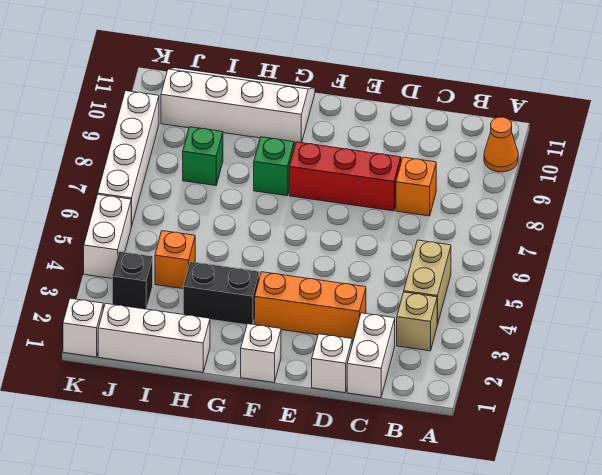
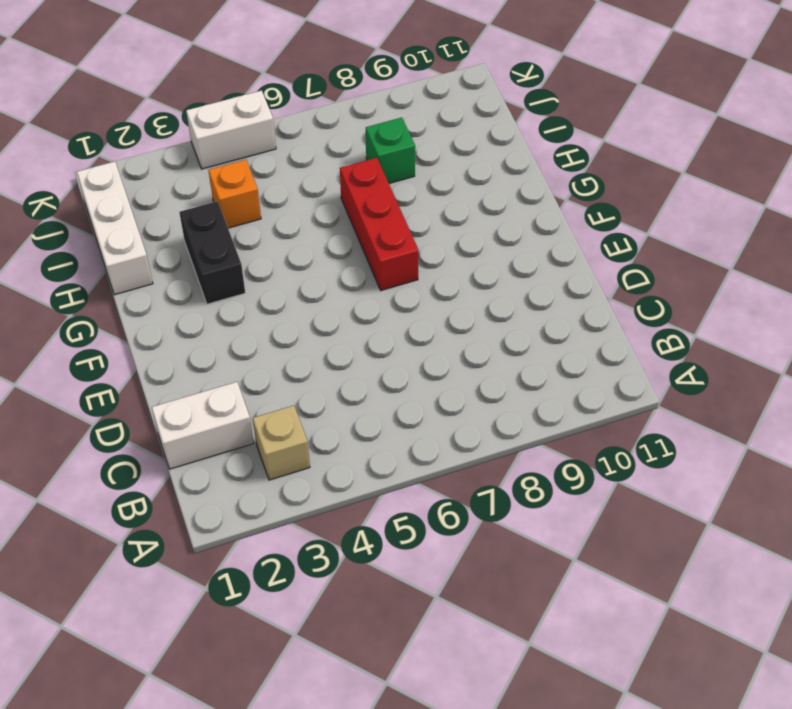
red 1x3 brick [340,158,419,290] -> red 1x3 brick moved to [289,142,401,211]
none -> orange 1x1 cone [484,117,518,172]
none -> tan 1x2 brick [404,240,451,325]
none -> orange 1x1 brick [396,157,436,216]

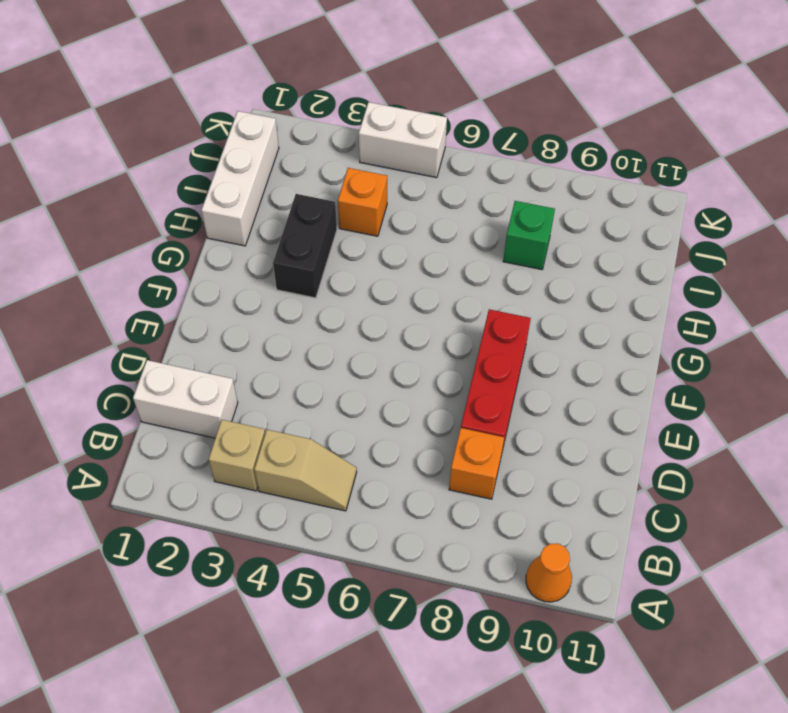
tan 1x2 slope [254,430,357,511] -> tan 1x2 brick [404,240,451,325]
none -> white 1x1 brick [312,334,352,393]
none -> orange 1x3 brick [255,272,366,340]
none -> white 1x1 brick [241,324,281,382]

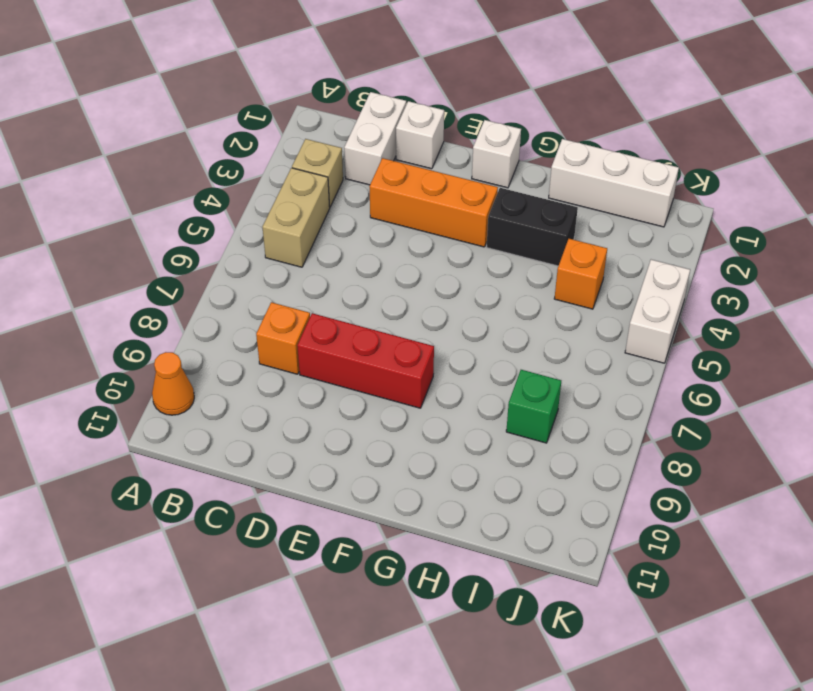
none -> green 1x1 brick [254,137,294,196]
none -> white 2x4 slope [161,68,315,143]
none -> black 1x1 brick [112,252,153,309]

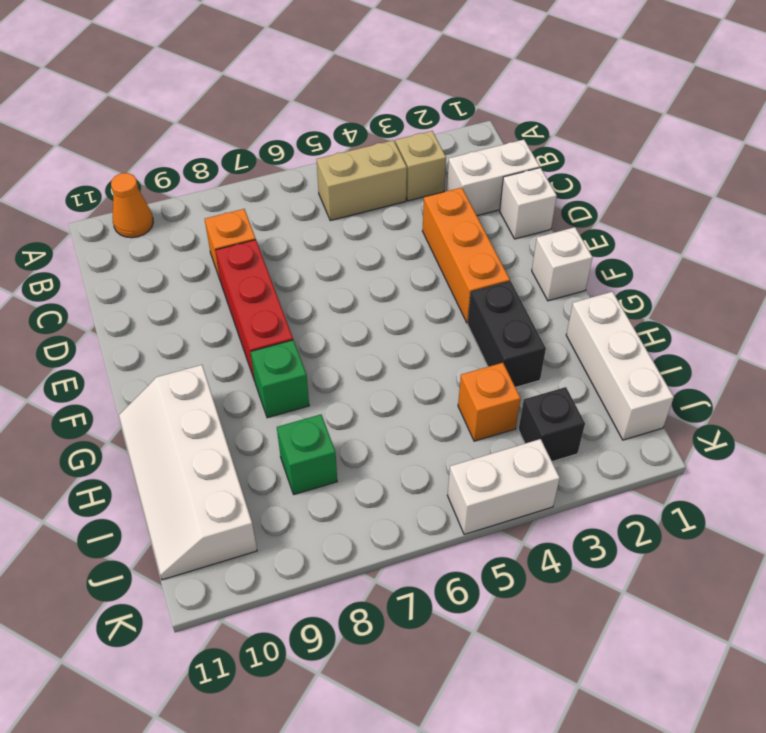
none -> white 1x1 brick [63,298,103,357]
none -> white 1x4 brick [98,91,159,227]

